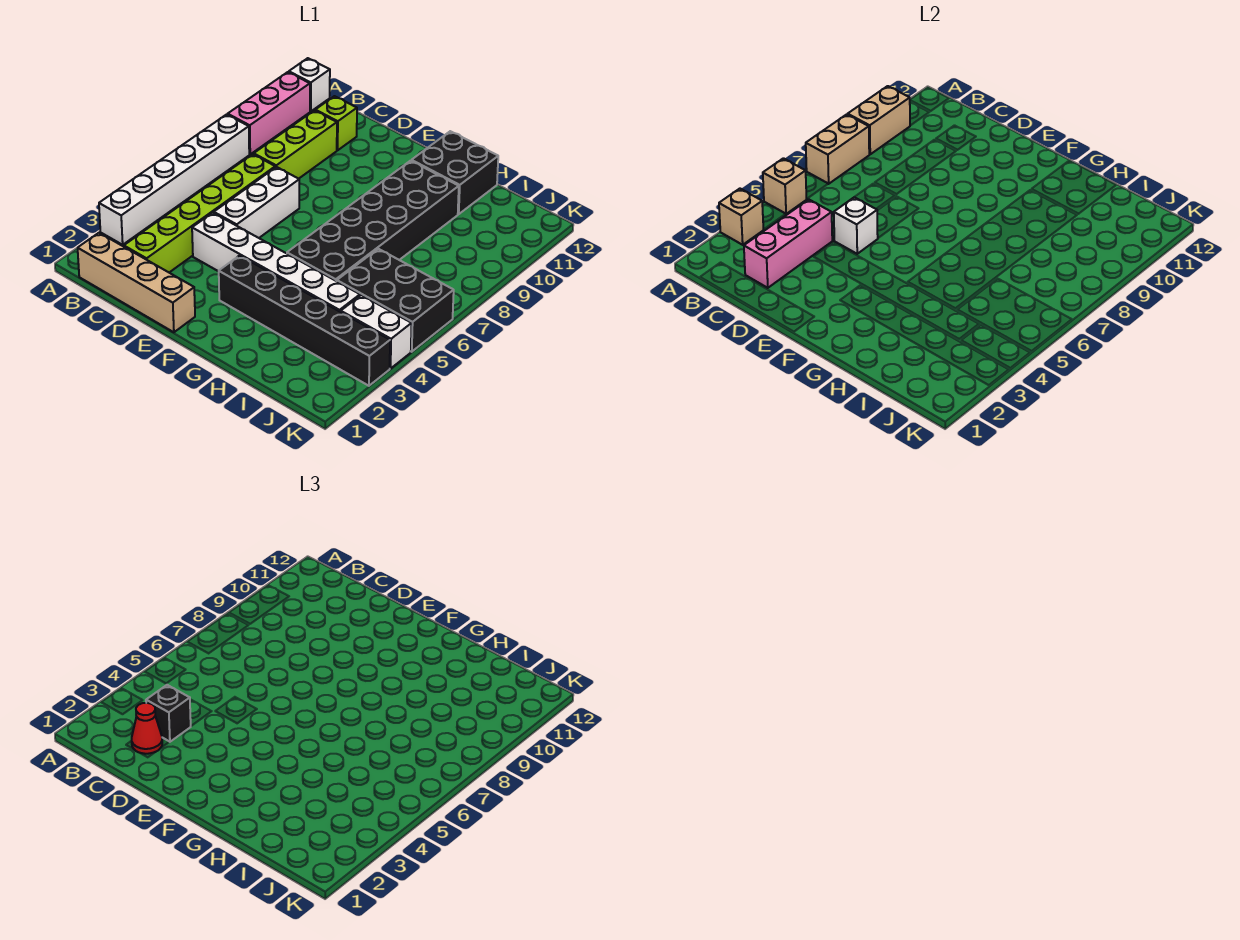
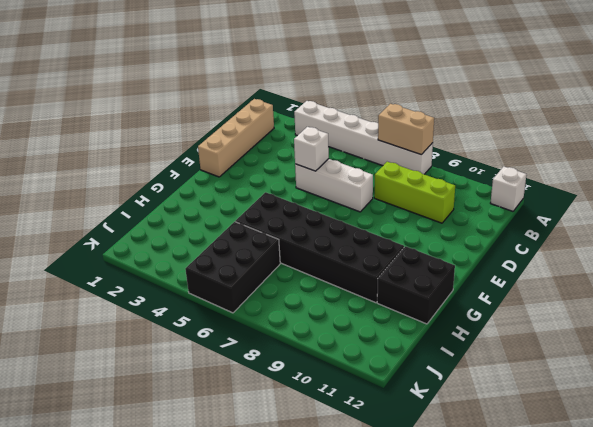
none -> pink 1x3 brick [228,72,310,154]
none -> lime 1x6 brick [124,154,275,272]
none -> lime 1x1 brick [315,96,357,150]

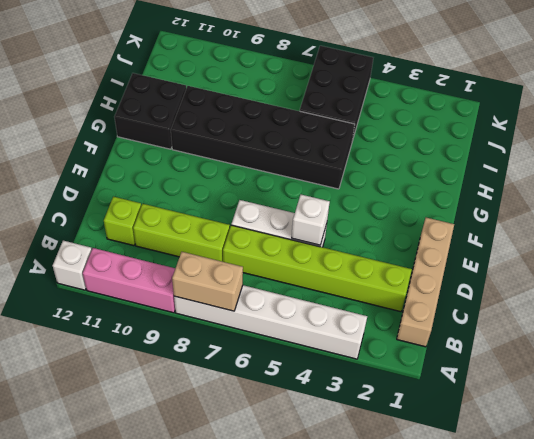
none -> white 1x6 brick [192,213,360,312]
none -> black 1x6 brick [219,256,390,386]
none -> white 1x2 brick [341,295,412,369]

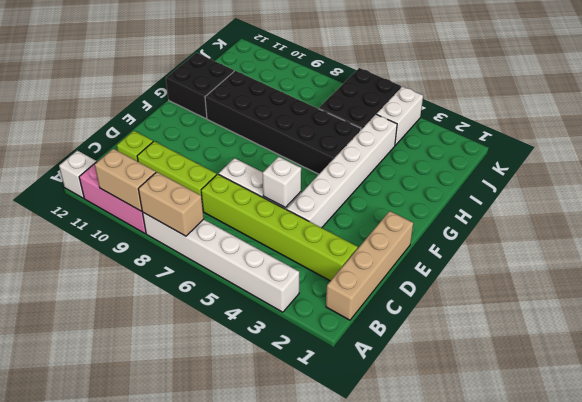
none -> black 1x6 brick [219,256,390,386]
none -> tan 1x1 brick [719,189,763,245]
none -> tan 1x1 brick [763,158,807,214]

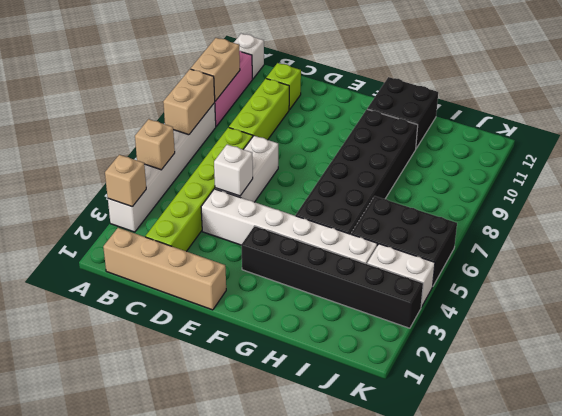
none -> pink 1x3 brick [744,200,832,288]
none -> red 1x1 cone [132,703,162,754]
none -> black 1x1 brick [146,685,191,742]

